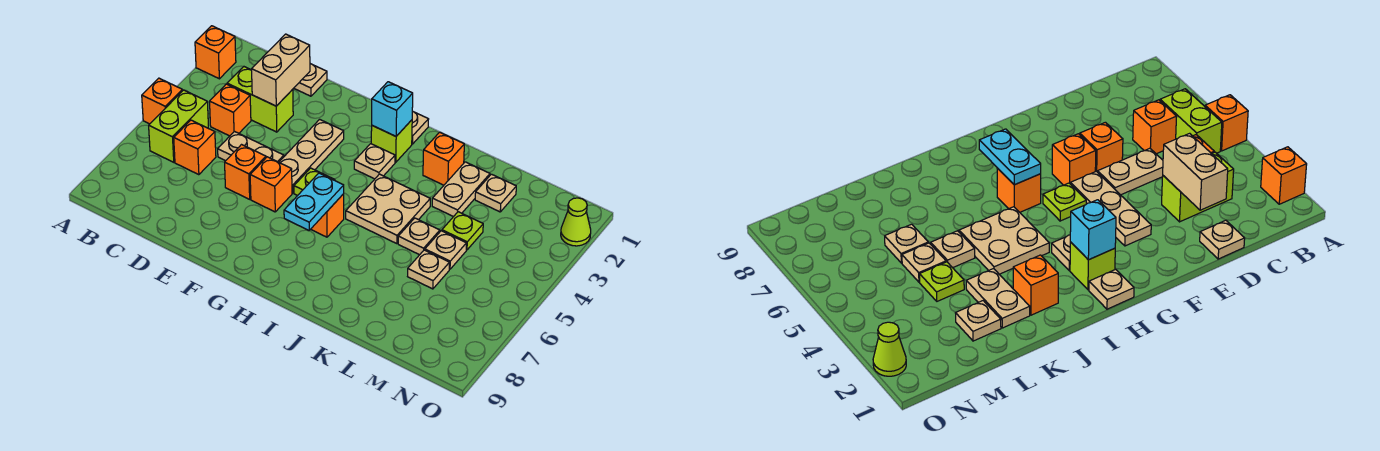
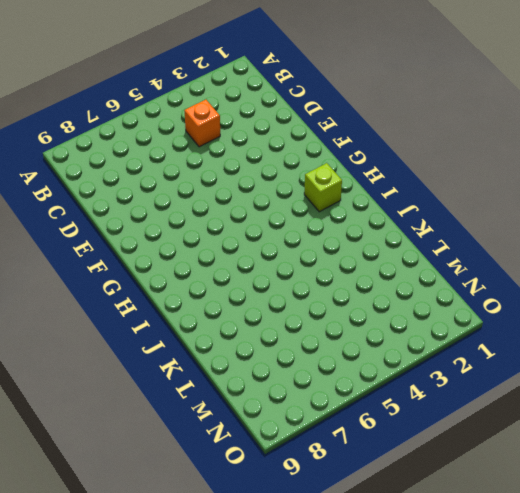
none -> orange 1x1 brick [195,26,236,79]
none -> orange 1x1 brick [142,78,183,124]
none -> lime 1x2 brick [149,90,208,162]

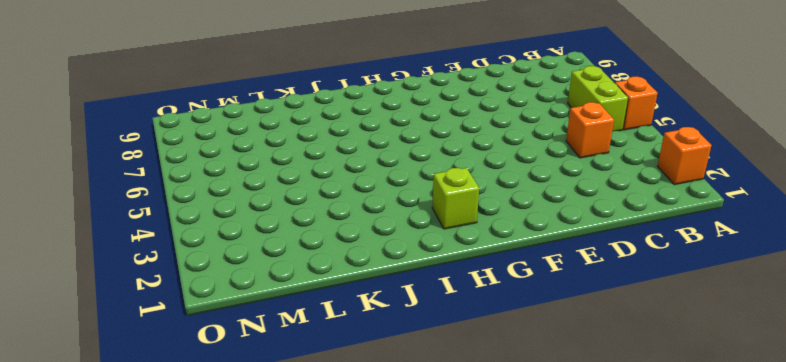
none -> lime 1x2 brick [227,67,293,132]
none -> orange 1x1 brick [174,120,216,175]
none -> tan 1x1 plate [294,64,327,96]

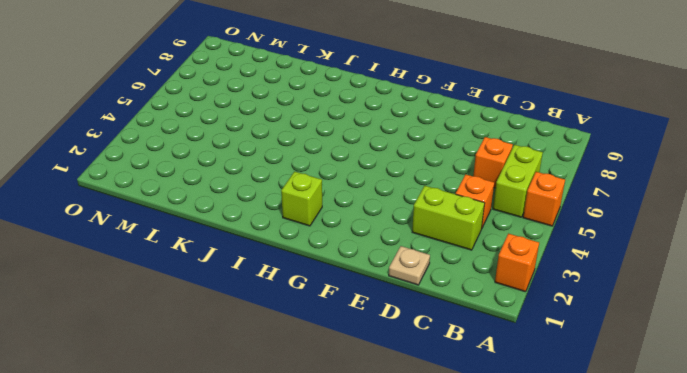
none -> tan 1x2 plate [218,132,284,162]
none -> orange 1x1 brick [225,145,266,199]
none -> tan 1x3 plate [279,119,344,193]

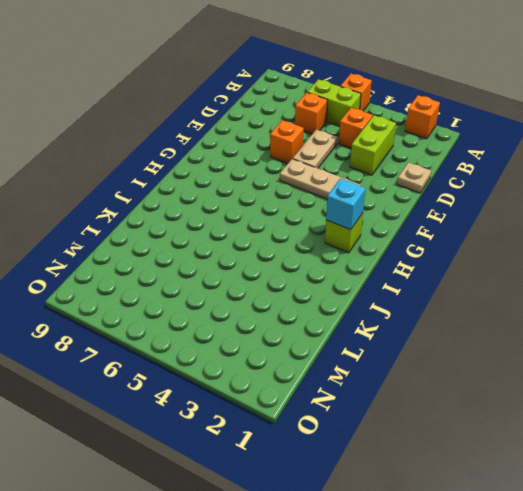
none -> orange 1x1 brick [250,157,292,212]
none -> lime 1x1 plate [294,168,335,196]
none -> tan 1x1 plate [412,111,429,144]

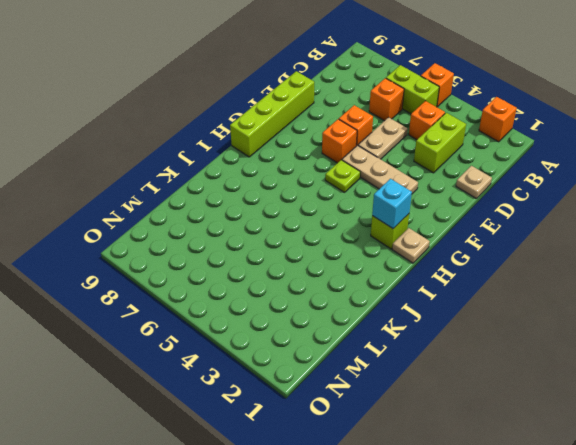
lime 1x4 brick [230,71,314,157] -> none
none -> tan 1x1 plate [354,144,395,179]
none -> orange 1x1 brick [311,194,344,237]
none -> tan 2x2 plate [346,174,430,244]

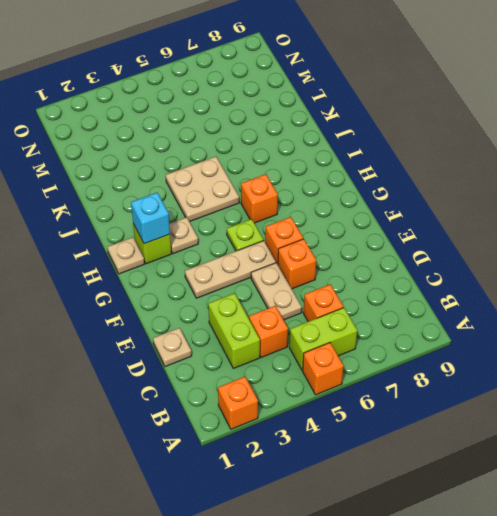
none -> orange 1x1 brick [423,132,464,185]
none -> tan 1x2 plate [432,162,490,217]
none -> tan 1x1 plate [398,218,440,255]

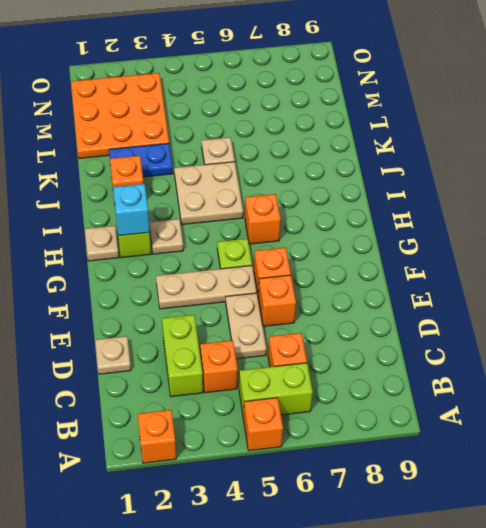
blue 1x2 plate [109,143,173,177] -> tan 1x2 plate [432,162,490,217]
orange 3x3 plate [71,73,169,158] -> tan 1x1 plate [475,174,516,212]
none -> lime 1x1 plate [442,212,483,250]
none -> tan 1x1 plate [425,231,466,269]
none -> tan 1x1 plate [408,250,449,289]

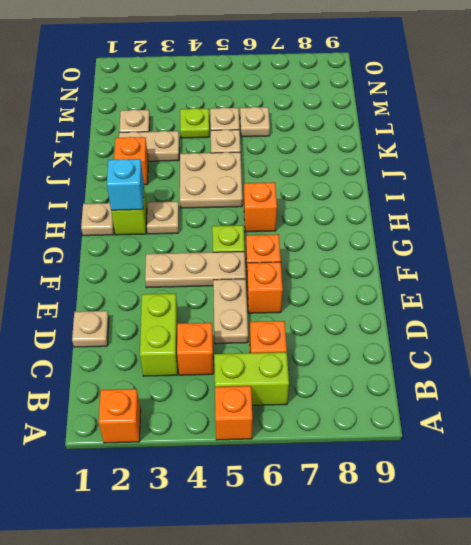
none -> lime 1x1 cone [561,198,591,246]
none -> tan 1x2 brick [252,34,310,106]
none -> cyan 1x2 plate [284,173,344,231]

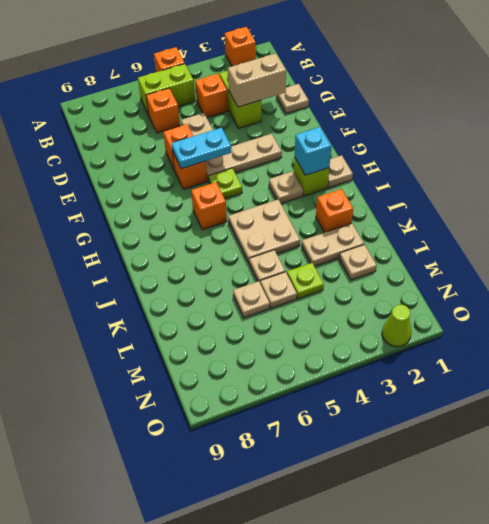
cyan 1x2 plate [172,128,231,169] -> cyan 1x2 plate moved to [284,173,344,231]

